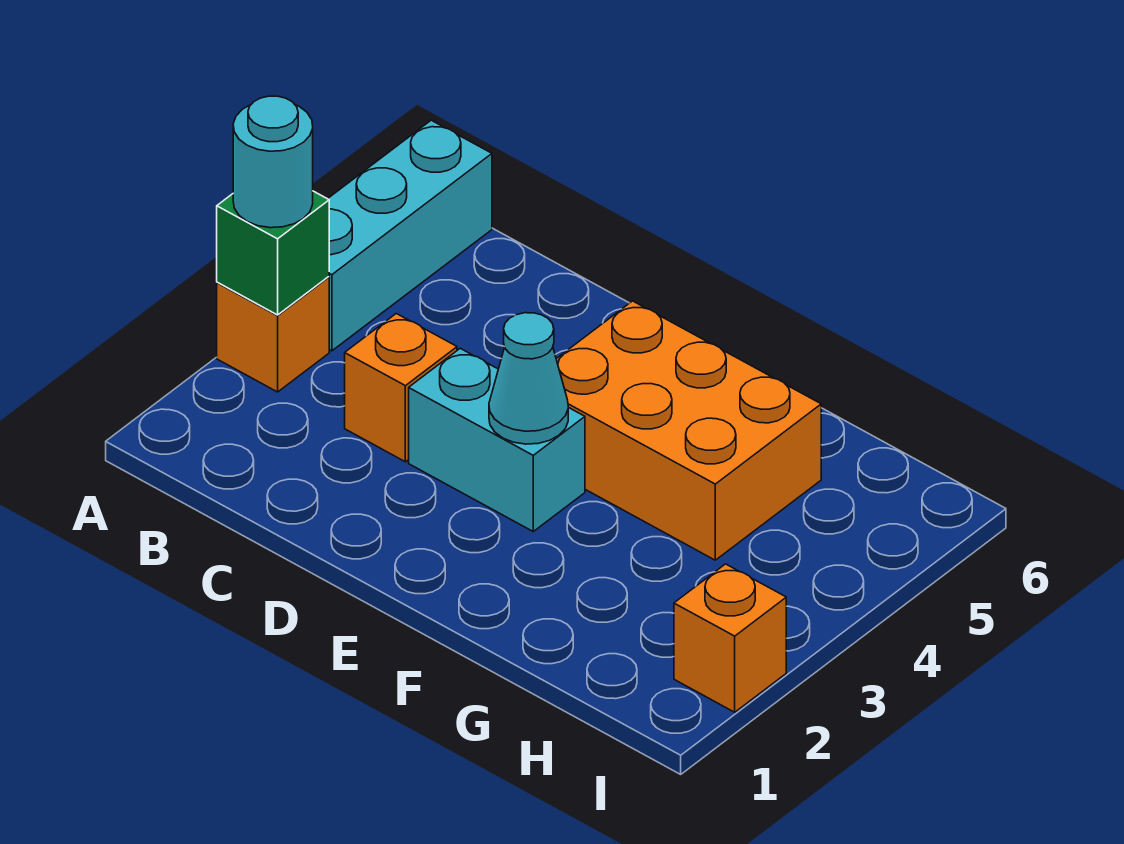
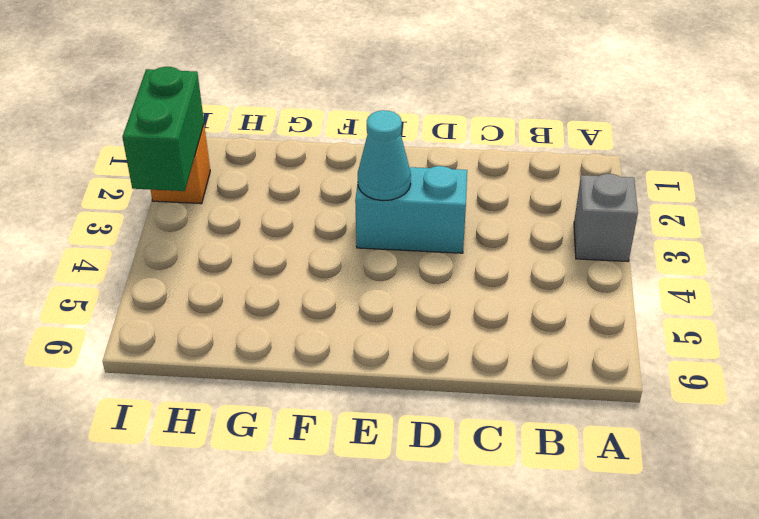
grey 1x1 brick [574,174,638,262] -> orange 1x1 brick [217,277,329,392]
green 1x2 brick [122,67,204,191] -> none
none -> cyan 1x3 brick [328,120,492,351]
none -> orange 1x1 brick [345,314,457,462]

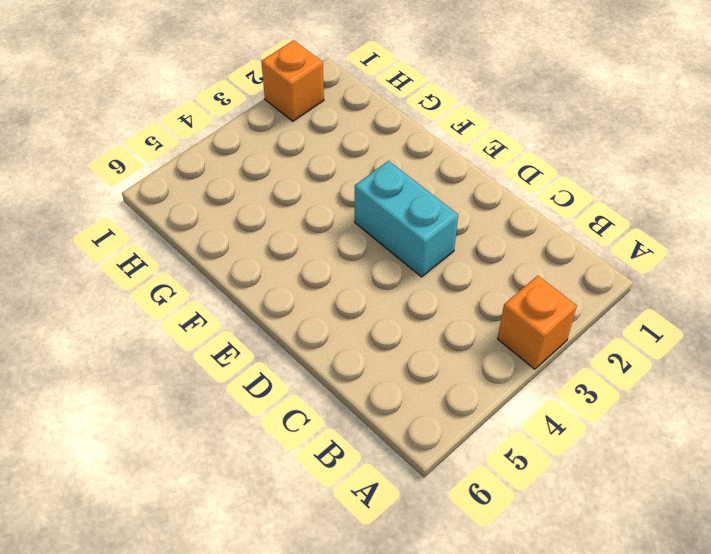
none -> cyan 1x3 brick [328,120,492,351]
none -> orange 1x1 brick [345,314,457,462]

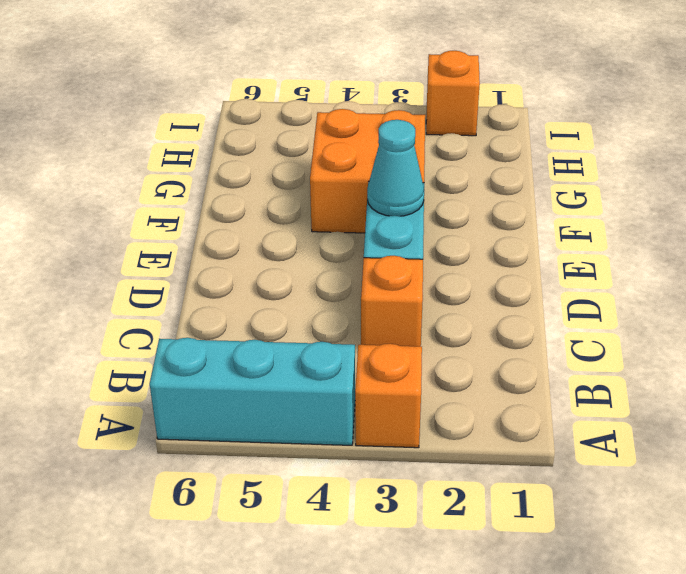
orange 2x2 brick [310,109,425,233] -> orange 2x3 brick [556,301,821,560]
none -> green 1x1 brick [217,191,329,315]
none -> cyan 1x1 round brick [233,96,313,228]

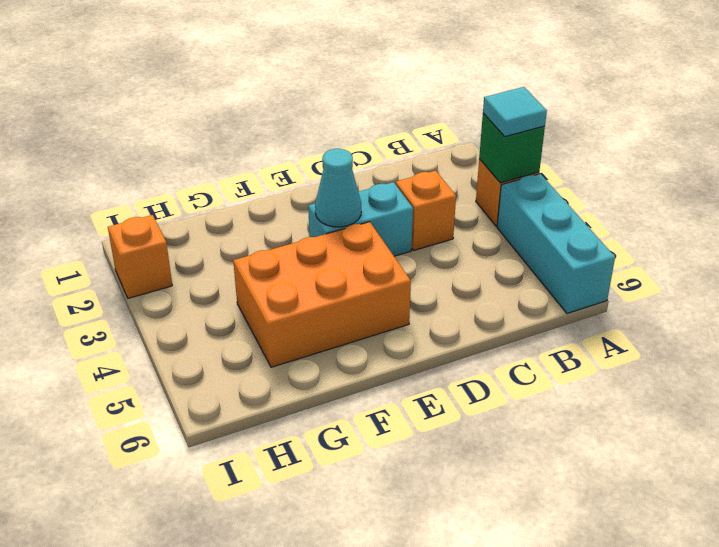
cyan 1x1 tile [483,87,547,137] -> cyan 1x1 round brick [233,96,313,228]

